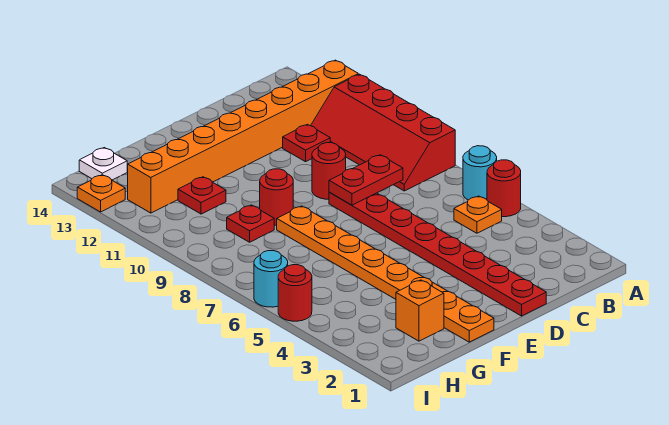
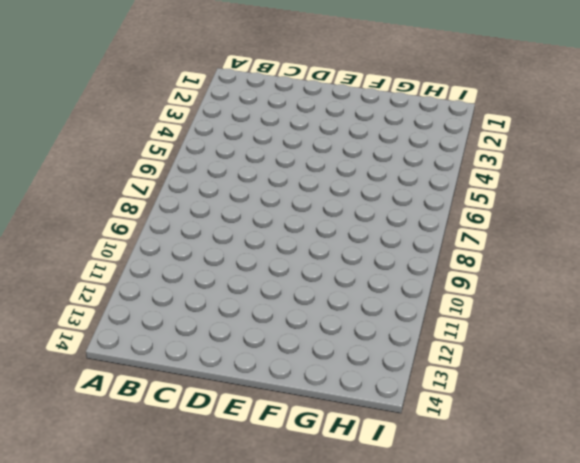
none -> red 1x1 round brick [487,160,521,217]
none -> cyan 1x1 round brick [463,146,497,200]
none -> red 2x4 slope [311,74,455,191]

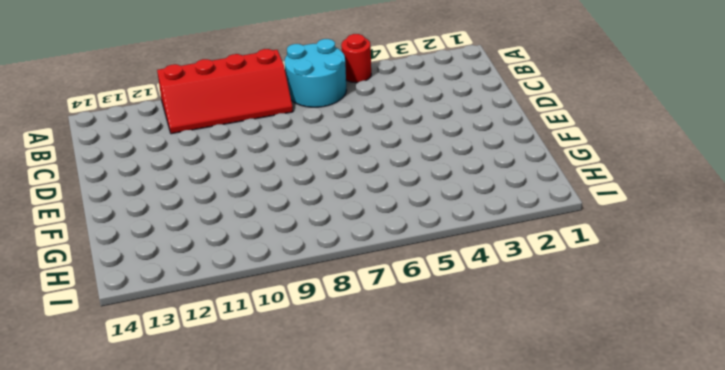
cyan 2x2 round brick [285,39,347,107] -> cyan 1x1 round brick [463,146,497,200]
none -> orange 1x8 brick [128,60,358,213]
none -> orange 1x1 plate [454,196,502,233]
none -> red 1x1 plate [283,124,330,162]

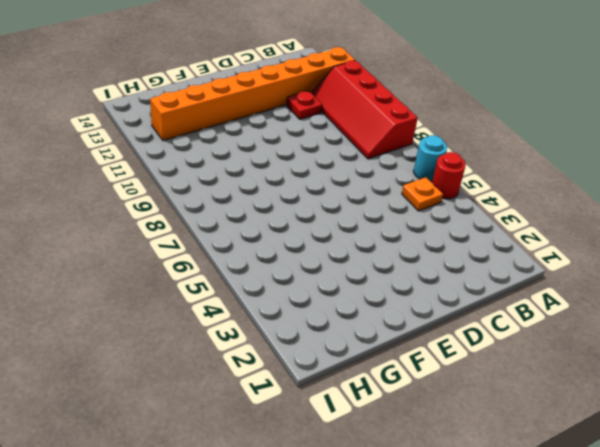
none -> red 1x8 plate [329,192,546,316]
none -> red 1x1 round brick [312,143,346,199]
none -> orange 1x8 plate [277,206,494,342]

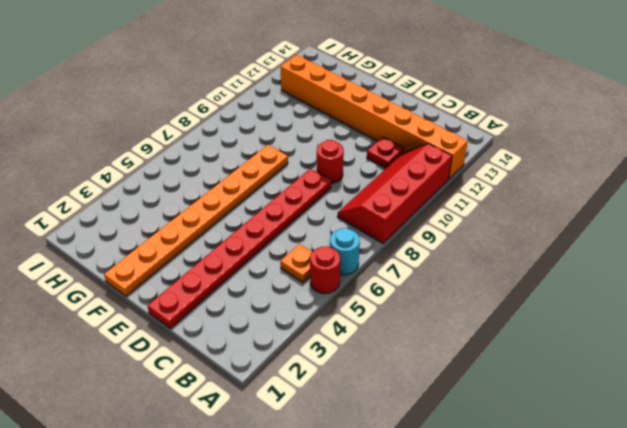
none -> red 1x1 round brick [260,169,293,225]
none -> orange 1x1 brick [396,280,444,341]
none -> red 1x1 plate [227,205,274,242]

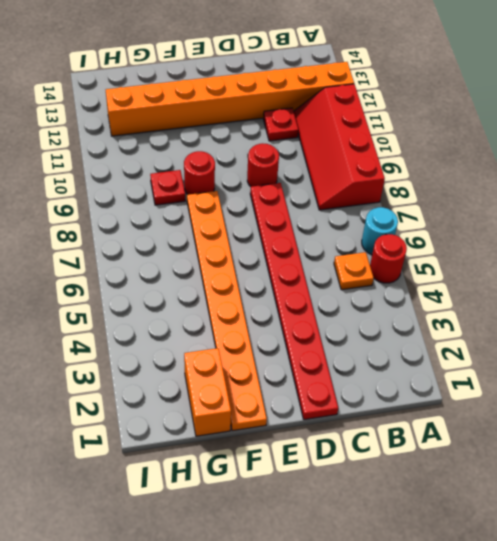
orange 1x2 brick [184,348,231,436] -> orange 1x1 brick [396,280,444,341]
none -> red 1x1 plate [178,177,226,214]
none -> white 1x1 plate [79,148,128,180]
none -> red 1x1 round brick [278,265,312,321]

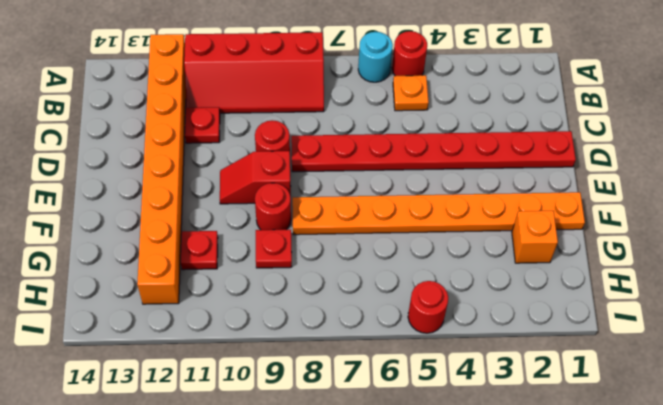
red 1x2 slope [220,151,291,204] -> none
none -> white 1x1 plate [79,148,128,180]
none -> cyan 1x1 round brick [254,251,288,307]
none -> orange 1x1 plate [77,175,125,212]

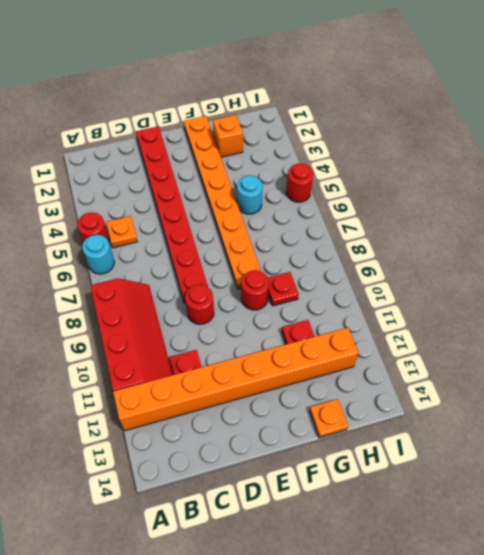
cyan 1x1 round brick [237,175,262,214] -> cyan 1x1 round brick moved to [254,251,288,307]
orange 1x1 plate [310,399,348,438] -> orange 1x1 plate moved to [77,175,125,212]
none -> white 1x1 plate [79,148,128,180]
none -> red 1x2 plate [329,155,403,205]

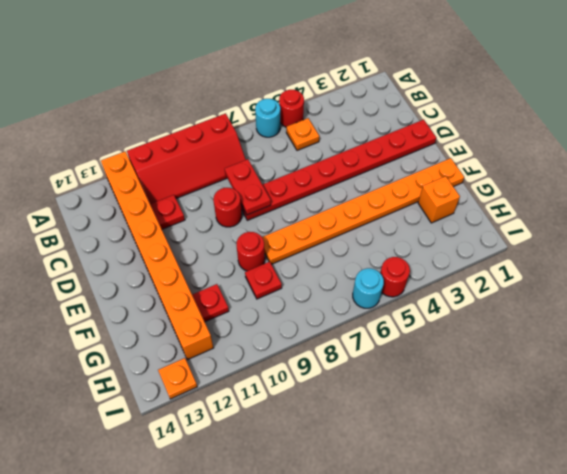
none -> white 1x1 plate [79,148,128,180]

